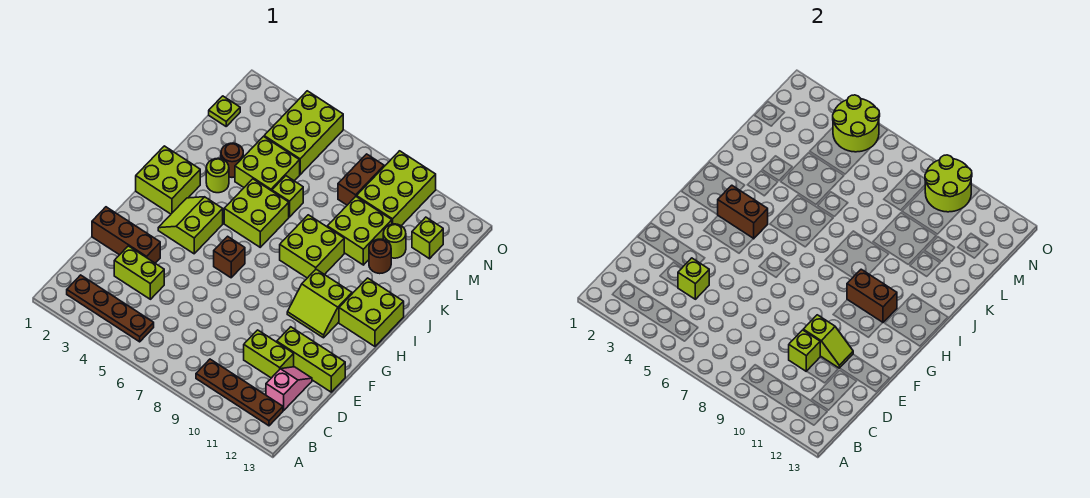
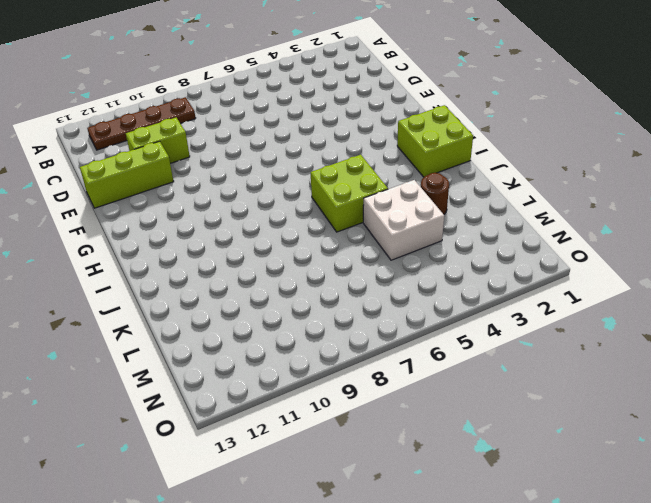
white 2x2 brick [363,180,444,260] -> lime 2x2 brick [235,137,300,191]
none -> brown 1x4 plate [67,275,154,342]
none -> pink 1x2 slope [266,367,312,411]
none -> lime 1x2 brick [114,246,164,299]
none -> brown 1x3 brick [92,207,160,263]

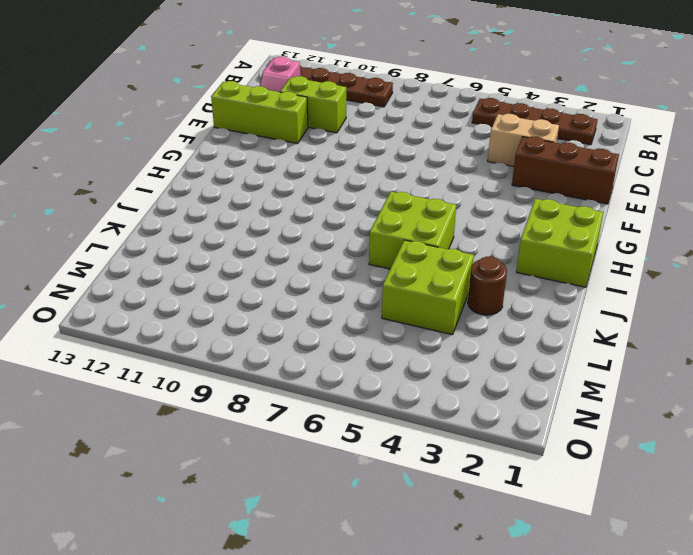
tan 1x2 brick [488,114,559,166] -> lime 1x2 brick [114,246,164,299]
none -> lime 2x2 slope [158,197,223,254]
none -> brown 1x1 brick [214,236,245,278]
none -> lime 2x2 slope [287,269,352,338]
none -> lime 2x2 brick [339,278,404,346]

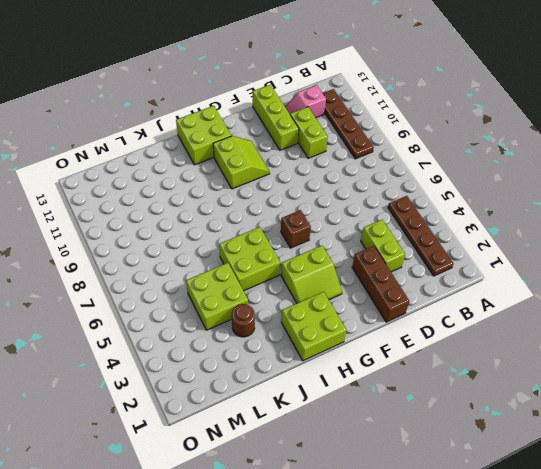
none -> lime 2x2 brick [280,215,344,278]
none -> lime 1x1 round brick [206,158,229,193]
none -> lime 1x1 brick [272,176,303,217]
none -> lime 2x2 brick [327,197,392,265]

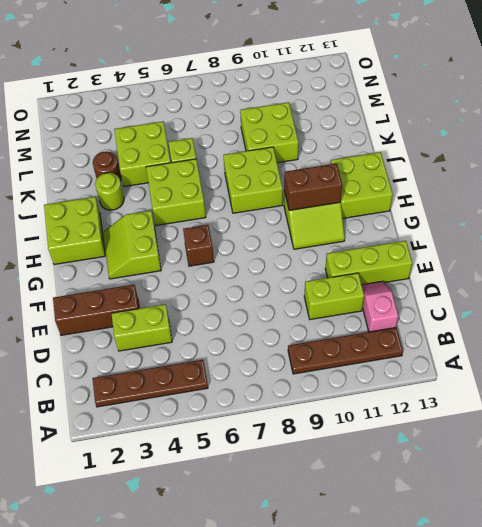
none -> brown 1x1 round brick [369,239,391,274]
none -> lime 1x1 round brick [383,224,406,258]
none -> lime 1x1 plate [209,96,240,126]
none -> lime 2x3 brick [264,91,343,175]

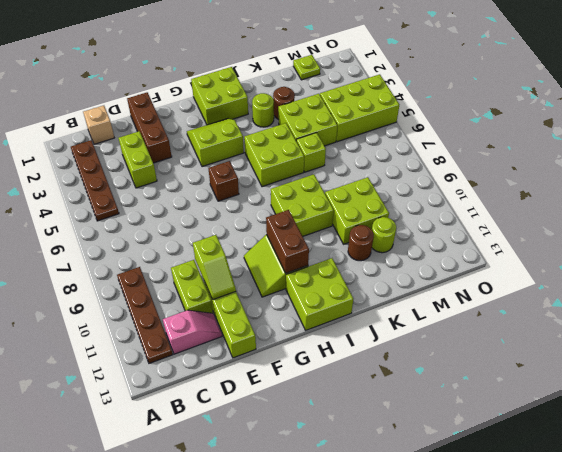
tan 1x1 brick [83,106,114,144] -> none
none -> brown 1x2 brick [338,154,384,205]
none -> lime 2x3 brick [357,151,436,226]
none -> lime 1x1 brick [412,217,443,259]
none -> lime 1x1 brick [678,258,709,299]

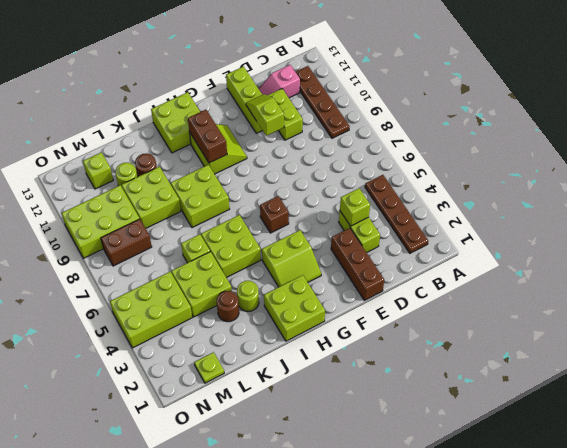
none -> lime 1x1 brick [789,330,820,371]
none -> brown 1x2 brick [718,185,768,239]
none -> lime 2x2 round brick [833,95,880,152]
none -> lime 2x2 round brick [925,155,972,212]

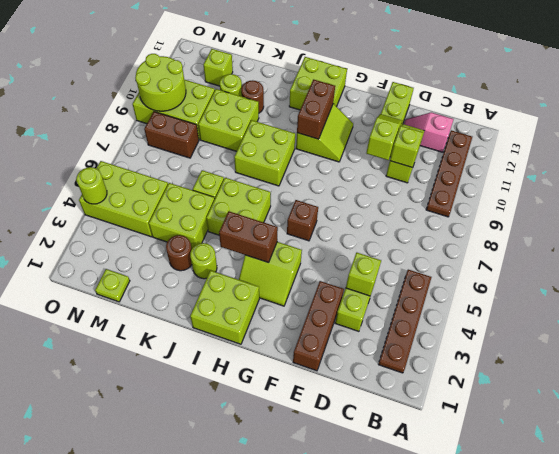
brown 1x2 brick [219,211,278,262] -> brown 1x2 brick turned to [718,185,768,239]
lime 1x1 round brick [76,167,107,204] -> lime 2x2 round brick [833,95,880,152]

